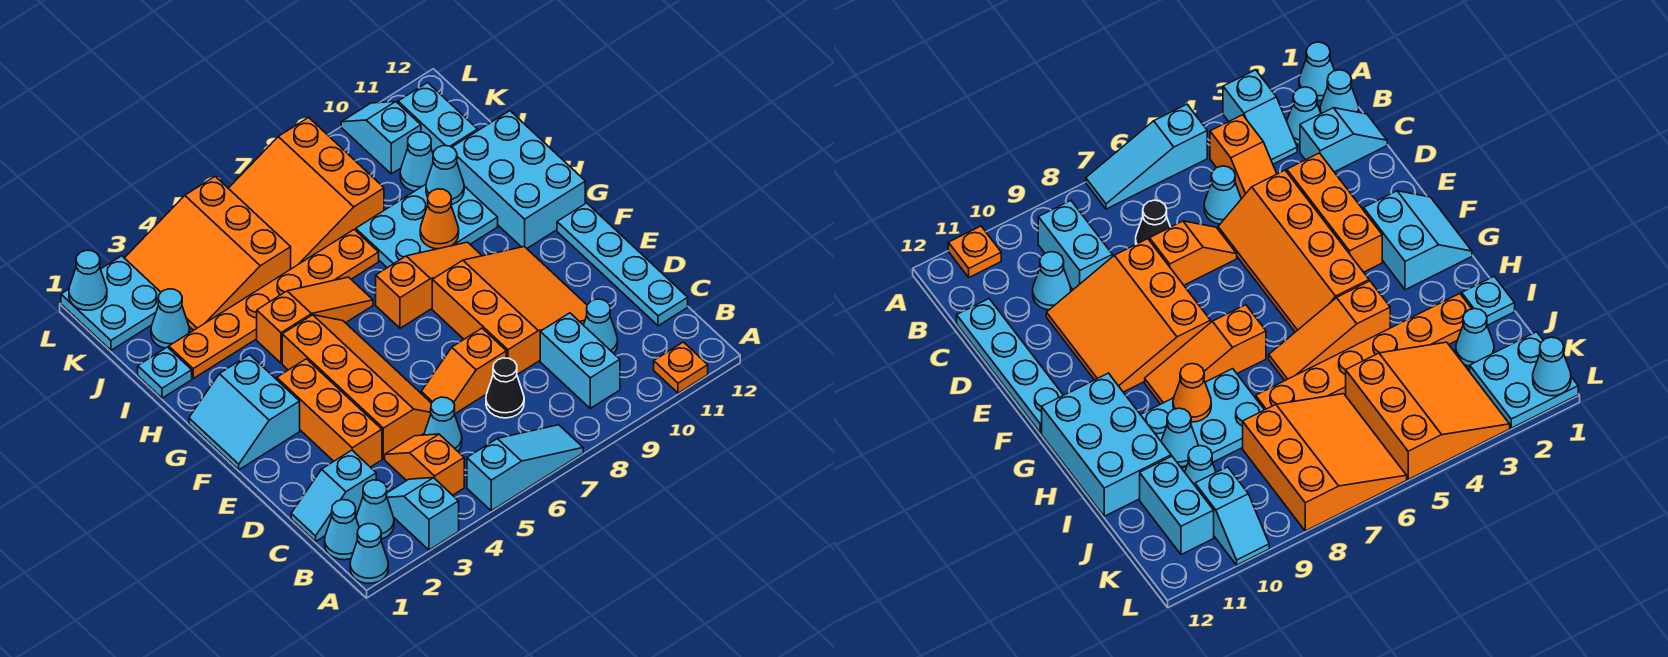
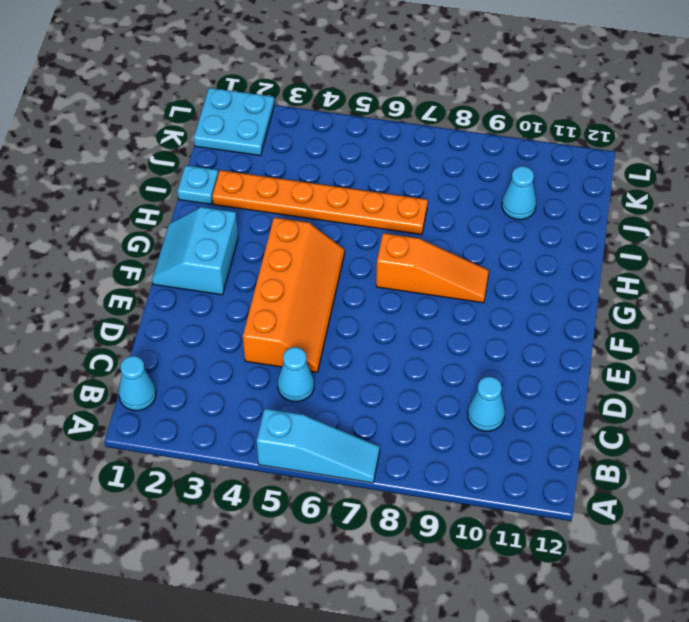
none -> cyan 1x1 cone [350,524,388,584]
none -> cyan 1x2 slope [387,478,459,550]
none -> orange 1x1 plate [654,342,708,393]
none -> cyan 1x1 cone [356,480,394,539]

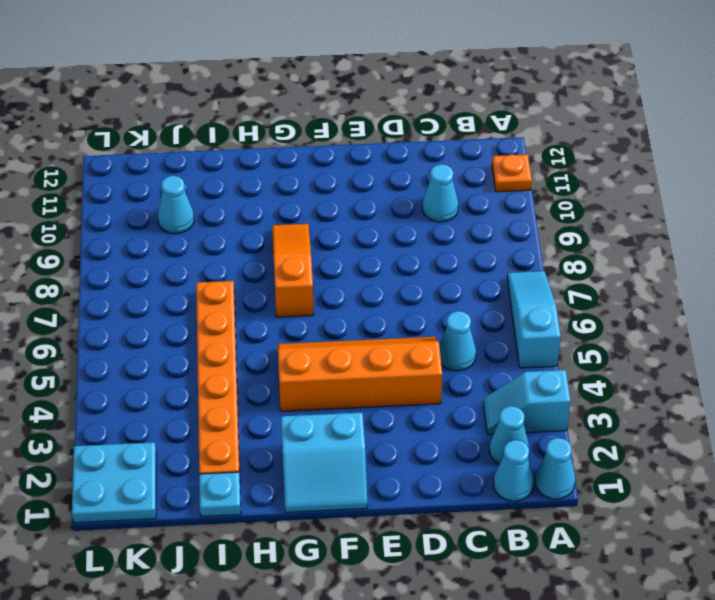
none -> orange 1x2 slope [385,434,464,495]
none -> cyan 1x2 brick [540,313,620,408]
none -> cyan 1x2 slope [291,450,376,541]
none -> black 1x1 cone [486,358,524,418]

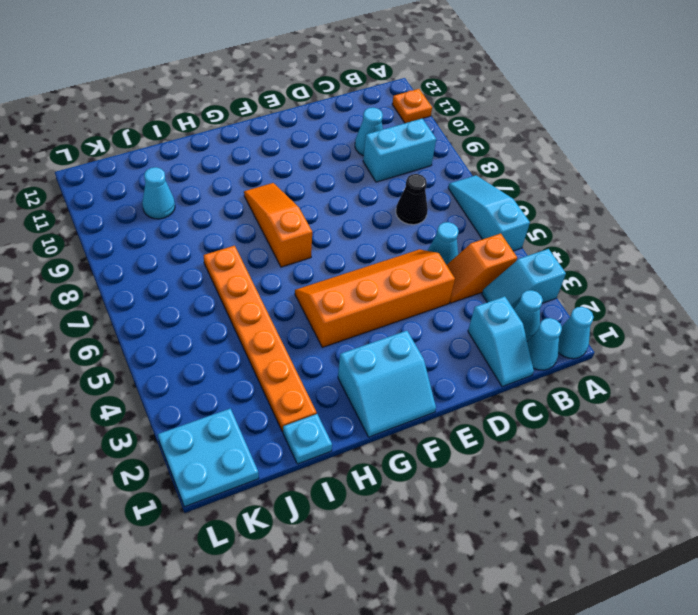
none -> cyan 1x4 plate [557,203,688,326]
none -> orange 1x3 brick [277,359,382,467]
none -> orange 1x2 slope [421,328,506,414]
none -> orange 3x3 slope [432,247,587,375]

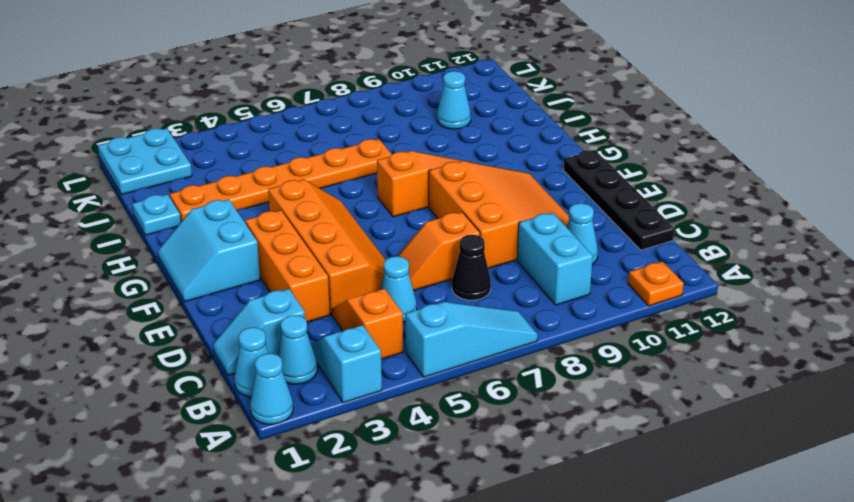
black 1x4 plate [563,150,674,250] -> cyan 1x4 plate [557,203,688,326]
none -> cyan 2x3 brick [452,111,585,248]
none -> orange 1x3 slope [257,277,373,363]
none -> cyan 2x3 plate [356,184,498,268]
none -> cyan 1x1 cone [151,289,189,348]

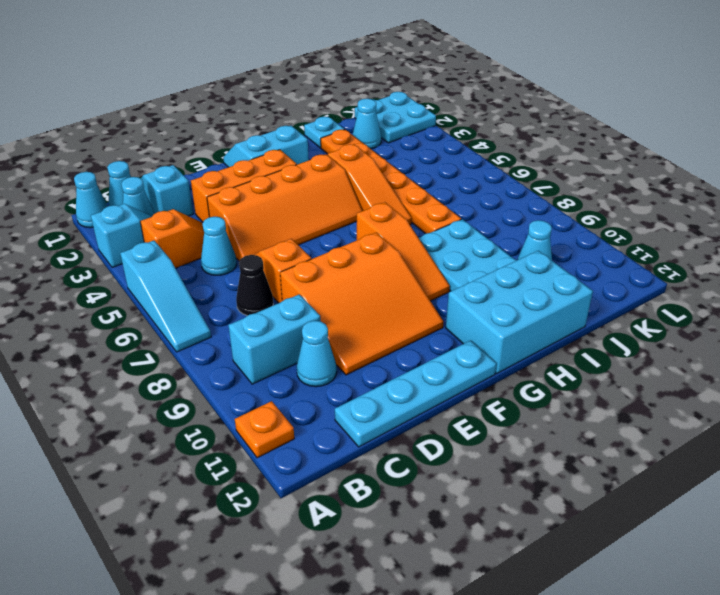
none -> orange 3x3 slope [125,176,291,330]
none -> orange 3x3 slope [228,117,384,269]
none -> cyan 1x2 brick [398,83,478,153]
none -> cyan 1x2 slope [341,101,421,174]

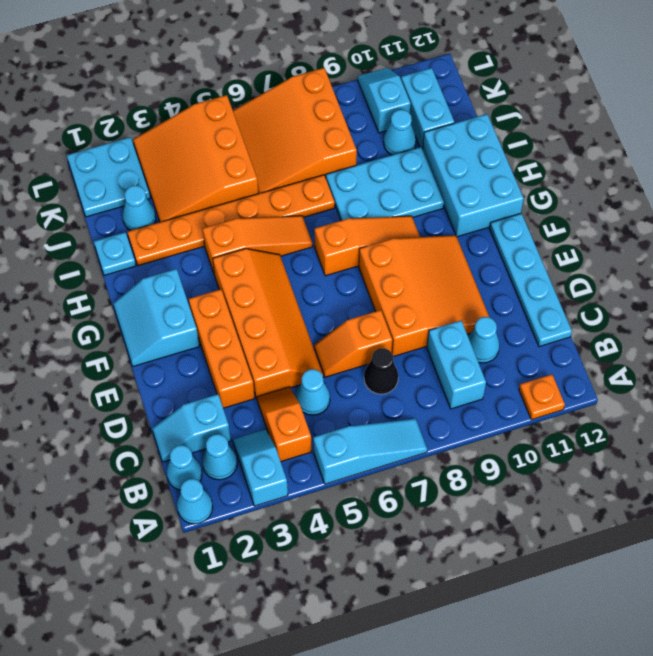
none -> orange 1x1 cone [420,189,459,249]
none -> cyan 1x1 cone [426,146,464,205]
none -> cyan 1x1 cone [69,250,107,310]

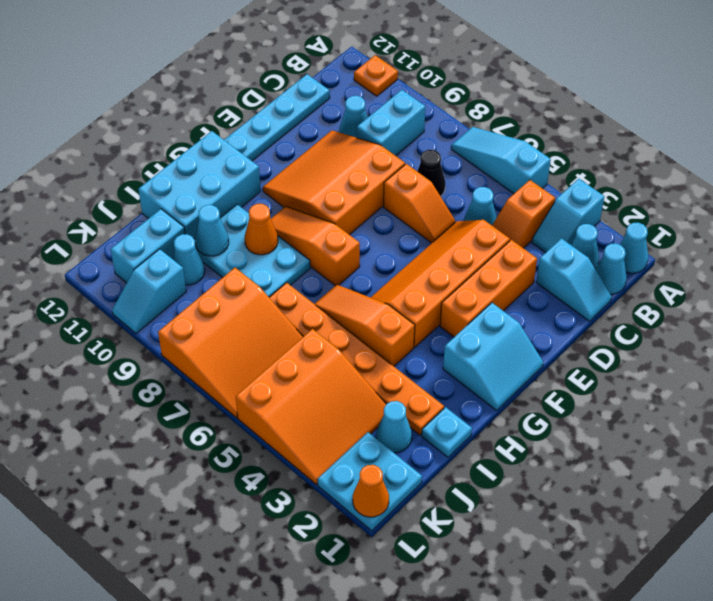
orange 1x1 cone [353,465,389,517] -> cyan 1x1 cone [69,250,107,310]

